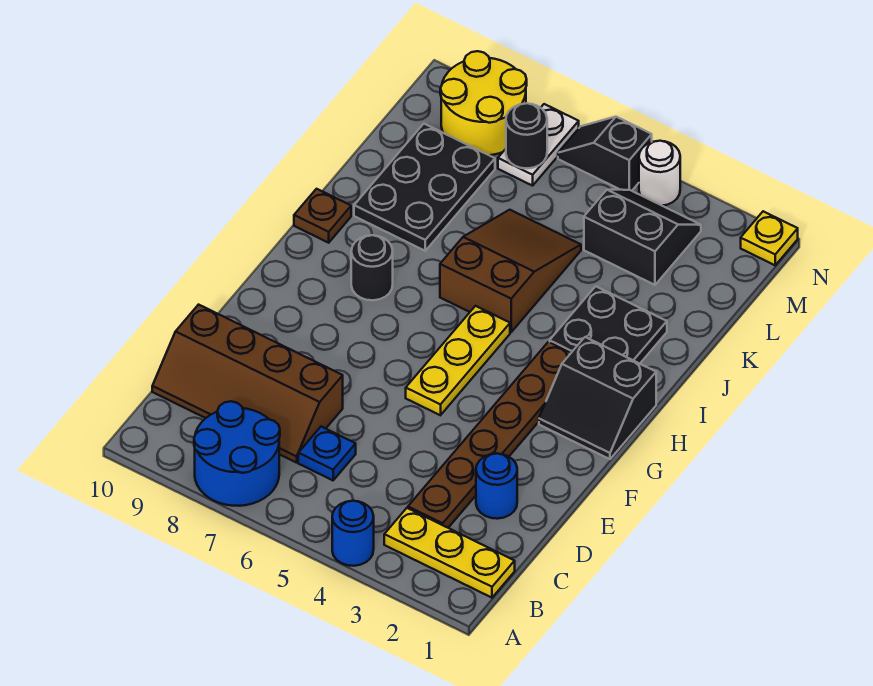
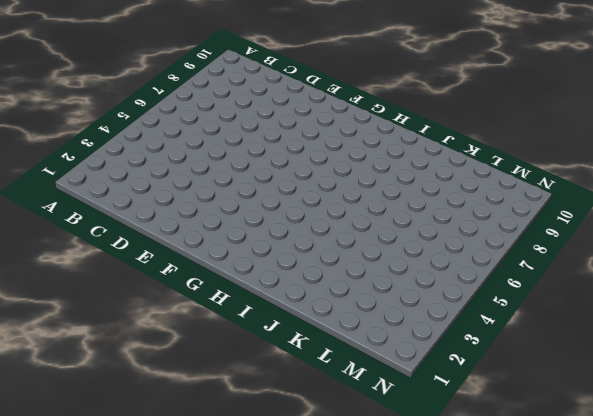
none -> blue 1x1 round brick [332,501,374,566]
none -> blue 2x2 round brick [194,401,280,506]
none -> yellow 1x3 plate [384,508,515,598]

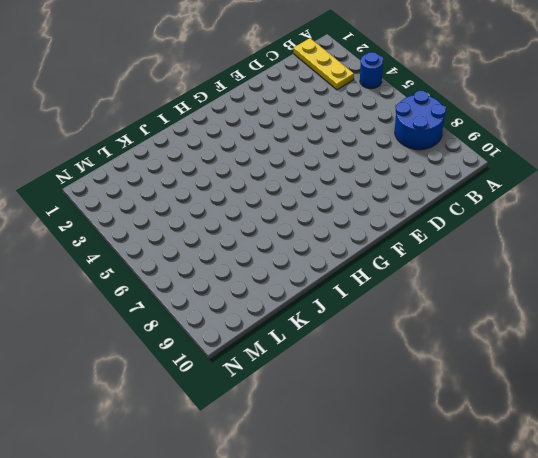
none -> brown 1x6 plate [408,342,571,528]
none -> blue 1x1 plate [298,427,356,480]
none -> brown 2x4 slope [152,305,343,463]

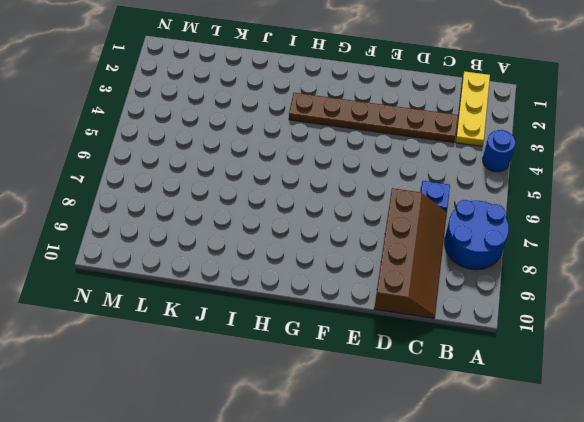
none -> blue 1x1 round brick [476,453,517,519]
none -> yellow 1x3 plate [406,306,510,415]
none -> black 2x2 slope [539,337,656,459]

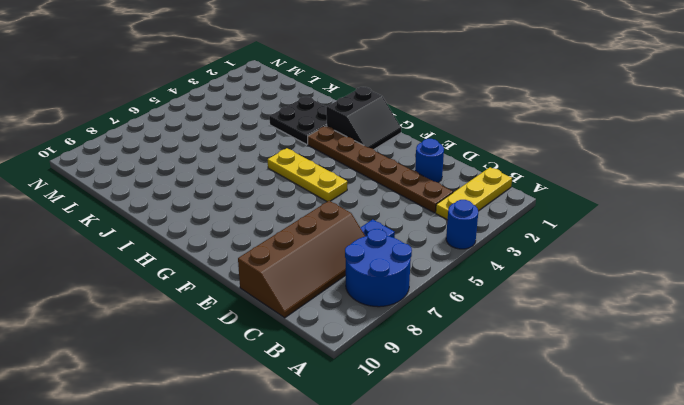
none -> black 1x1 round brick [351,235,393,300]
none -> brown 2x3 slope [440,210,581,332]
none -> brown 1x1 plate [294,189,351,243]

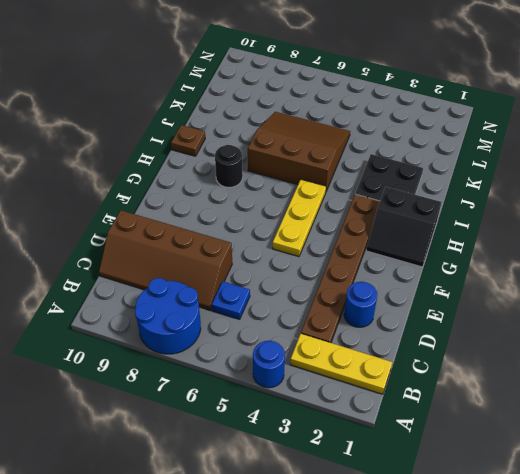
brown 3x3 slope [248,112,350,191] -> brown 2x3 slope [440,210,581,332]
none -> black 2x3 plate [354,124,495,251]
none -> black 2x2 slope [584,190,701,285]
none -> white 1x2 plate [498,104,579,186]

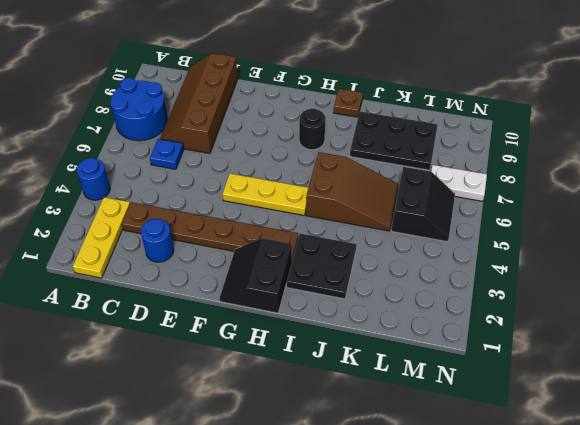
black 2x2 slope [391,167,455,242] -> black 2x2 slope moved to [584,190,701,285]
none -> yellow 2x2 round brick [440,51,527,155]
none -> yellow 1x1 plate [741,211,798,265]
none -> white 1x1 round brick [639,141,680,206]

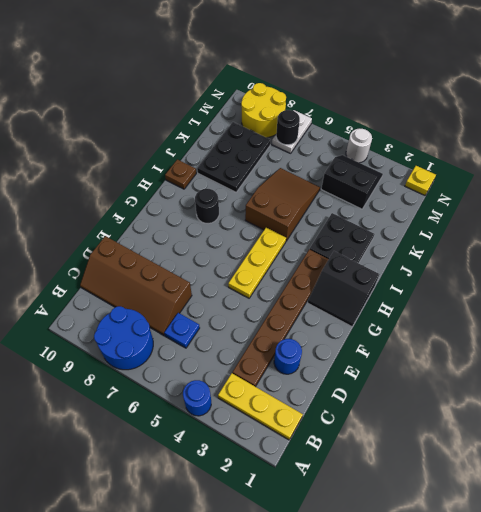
none -> black 1x2 slope [558,117,652,191]

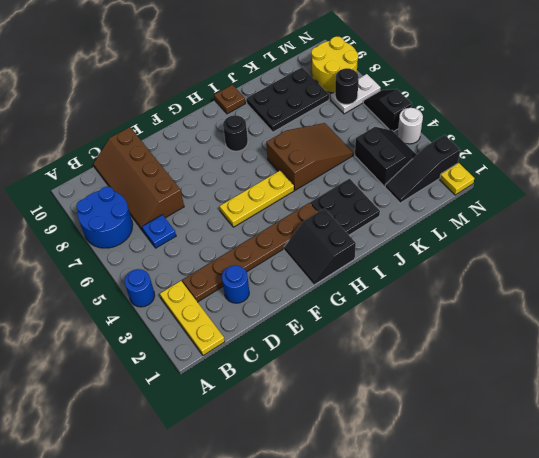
black 1x3 slope [385,135,460,203] -> none

